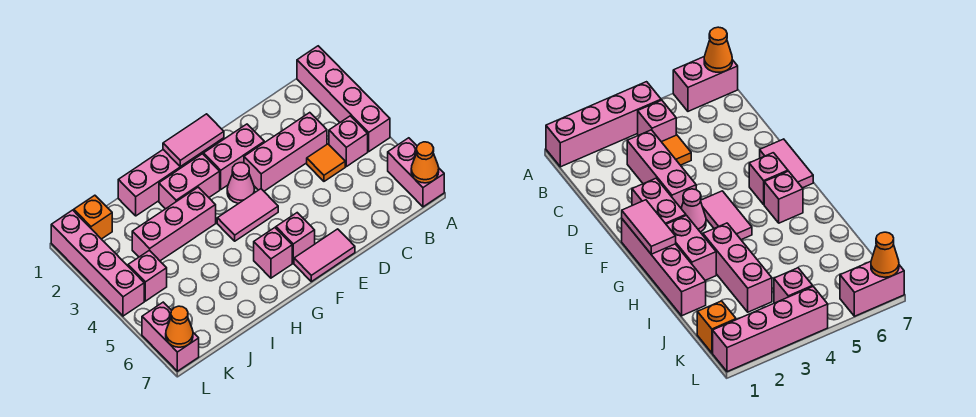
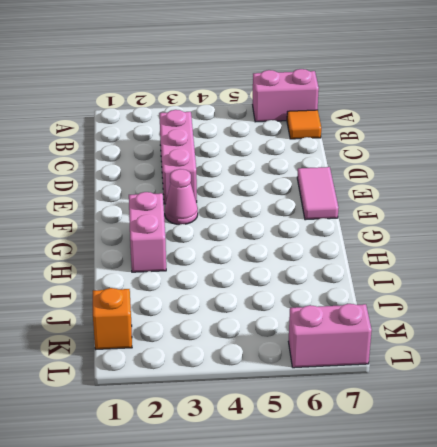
orange 1x1 tile [287,110,321,139] -> orange 1x1 tile moved to [307,144,345,181]
none -> pink 1x4 brick [297,46,390,151]
none -> pink 1x1 brick [329,116,368,167]
none -> pink 1x2 brick [204,124,264,189]

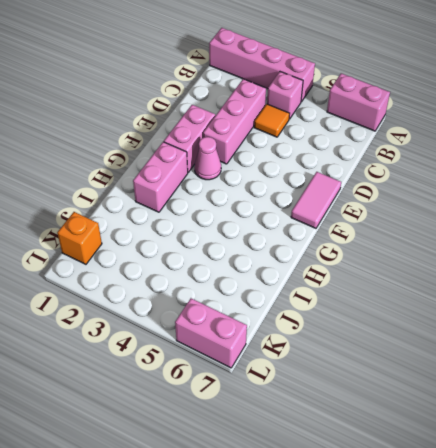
none -> pink 1x4 brick [118,138,224,216]
none -> pink 1x2 tile [217,189,278,241]
none -> pink 1x1 brick [276,213,315,263]

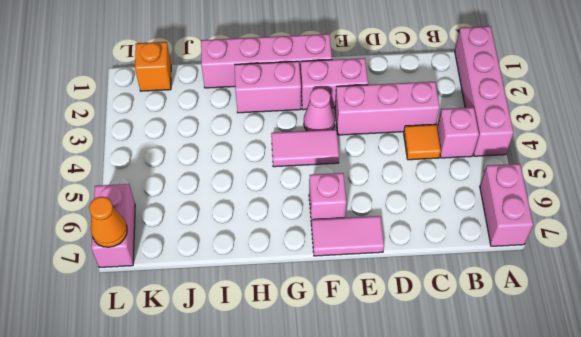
none -> pink 1x1 brick [254,228,292,278]
none -> pink 1x3 brick [132,187,216,261]
none -> pink 1x1 brick [128,250,167,301]

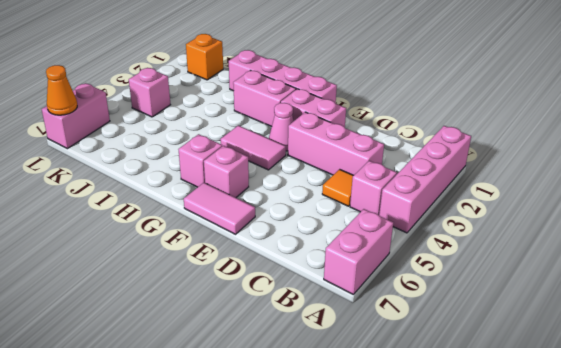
none -> pink 1x3 brick [132,187,216,261]
none -> pink 1x4 brick [51,210,144,316]
none -> orange 1x1 cone [411,142,439,183]

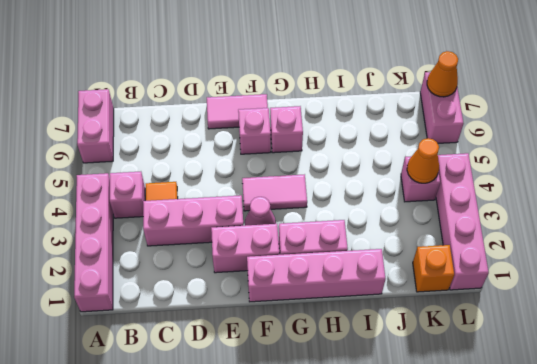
orange 1x1 cone [407,138,439,183] -> orange 1x1 cone moved to [411,142,439,183]
none -> pink 1x3 brick [132,187,216,261]
none -> pink 1x2 tile [163,114,224,167]

